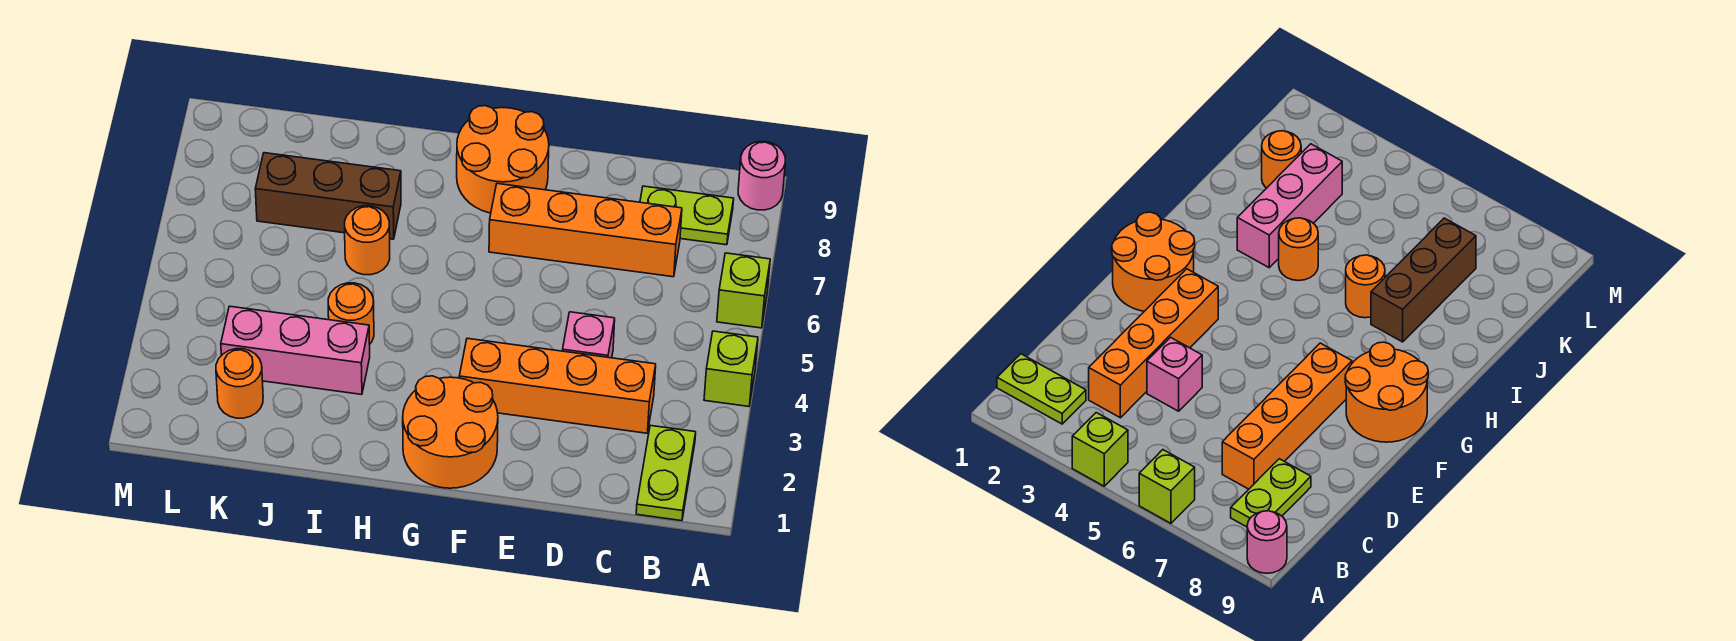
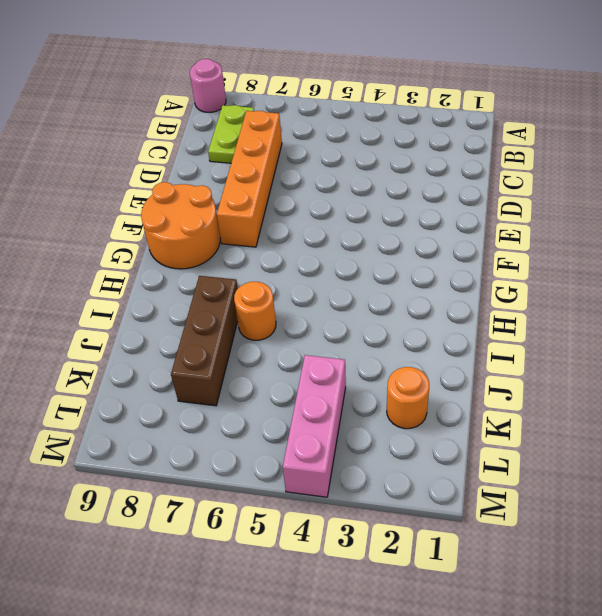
pink 1x3 brick [283,355,346,497] -> pink 1x3 brick moved to [221,306,370,394]
none -> lime 1x1 brick [704,331,758,406]
none -> lime 1x1 brick [717,253,770,328]
none -> lime 1x2 plate [636,425,696,521]

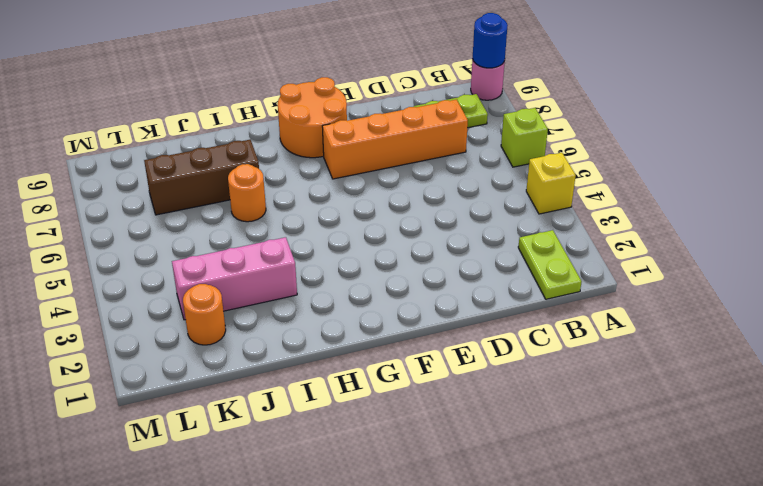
yellow 1x1 brick [526,153,576,214] -> lime 1x1 brick [704,331,758,406]
blue 1x1 round brick [473,13,508,68] -> none
none -> orange 1x4 brick [459,338,656,433]
none -> pink 1x1 brick [563,312,615,358]
none -> orange 2x2 round brick [403,376,498,488]

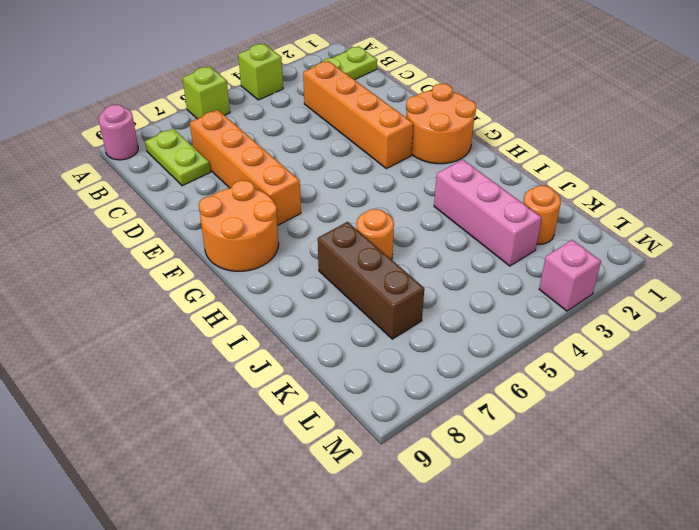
pink 1x1 brick [539,240,601,311] -> pink 1x1 brick moved to [563,312,615,358]
none -> orange 1x1 round brick [328,283,374,344]

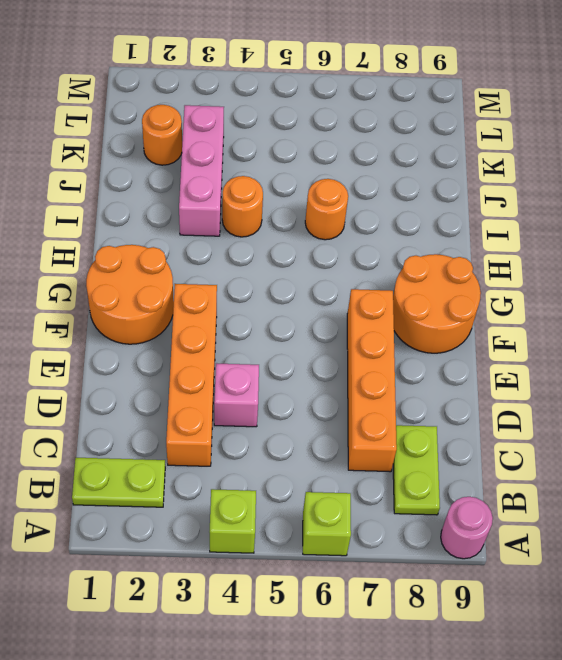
none -> brown 1x3 brick [255,153,401,239]

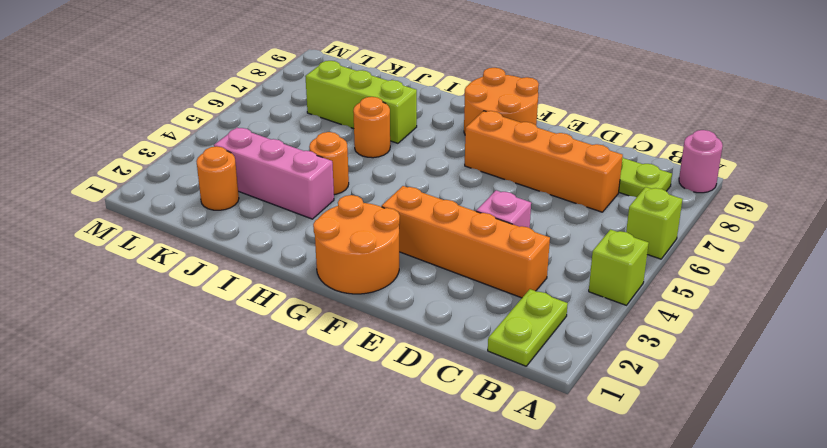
lime 1x3 brick [305,61,417,143] -> brown 1x3 brick [255,153,401,239]

